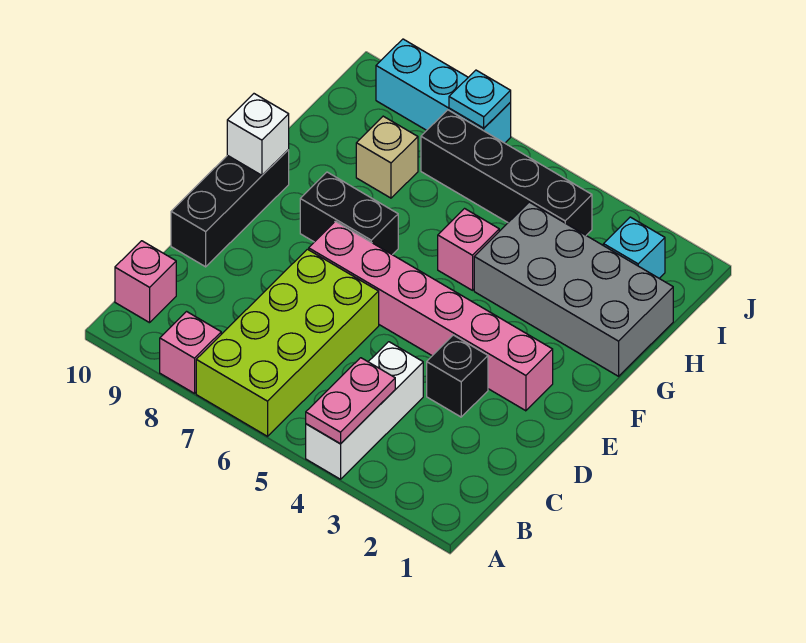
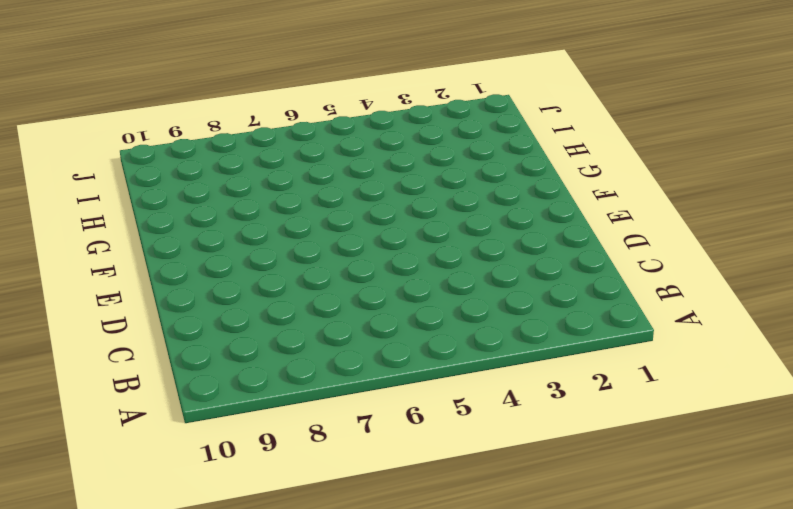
none -> white 1x3 brick [306,342,423,479]
none -> lime 2x4 brick [196,249,379,436]
none -> pink 1x1 brick [160,312,221,393]

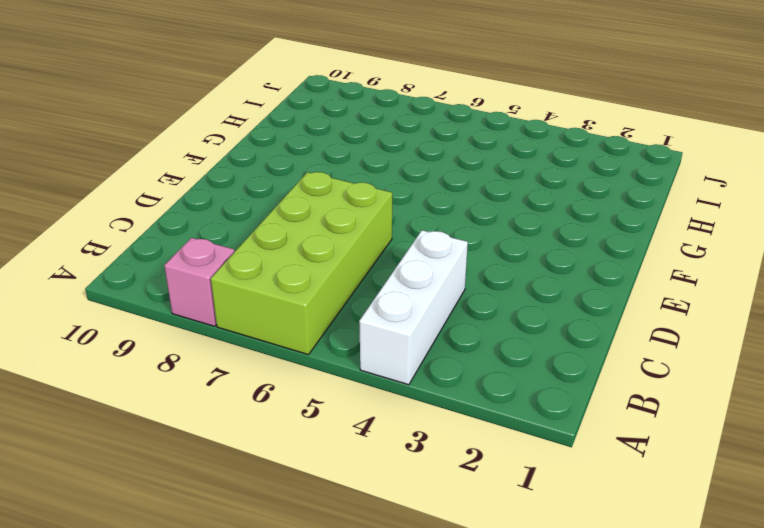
none -> pink 1x1 brick [115,241,176,323]
none -> black 1x1 brick [427,335,488,417]
none -> black 1x3 brick [171,150,289,267]

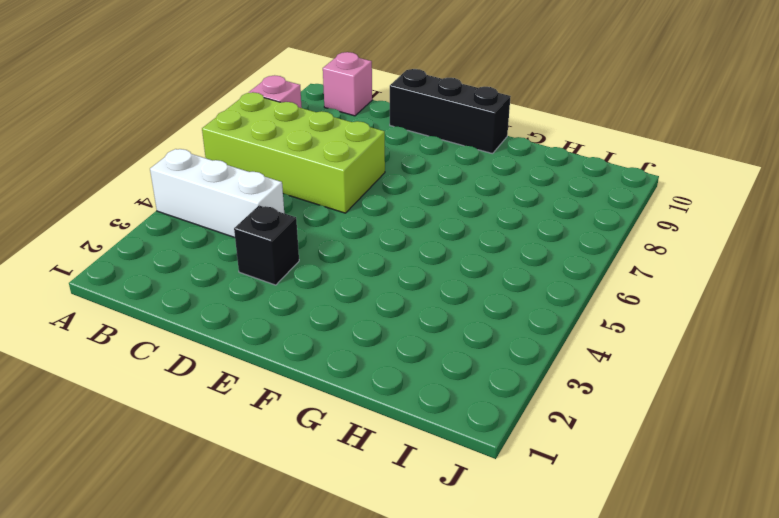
none -> pink 1x6 brick [309,221,553,411]
none -> black 1x2 brick [300,172,398,255]
none -> grey 2x4 brick [474,202,673,376]

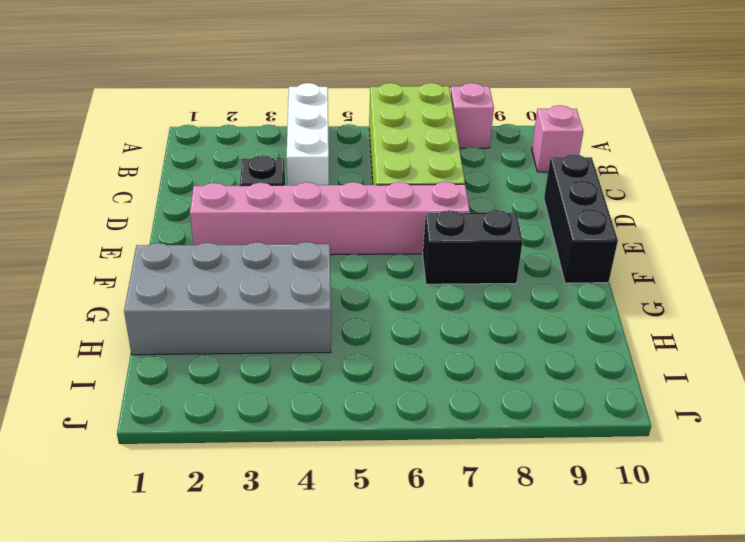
none -> pink 1x1 brick [438,209,499,290]
none -> tan 1x1 brick [356,116,418,198]
none -> cyan 1x1 brick [603,217,665,278]

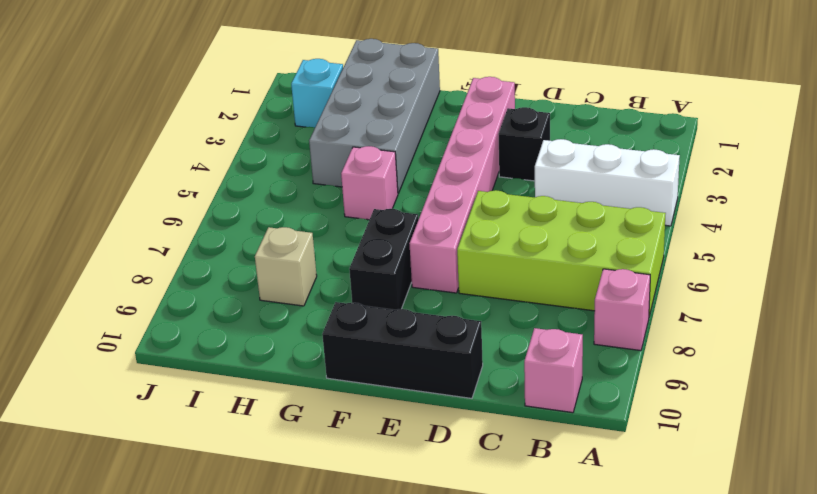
none -> black 1x4 brick [421,110,592,235]
none -> cyan 1x3 brick [376,39,511,143]
none -> pink 1x2 plate [306,358,395,444]

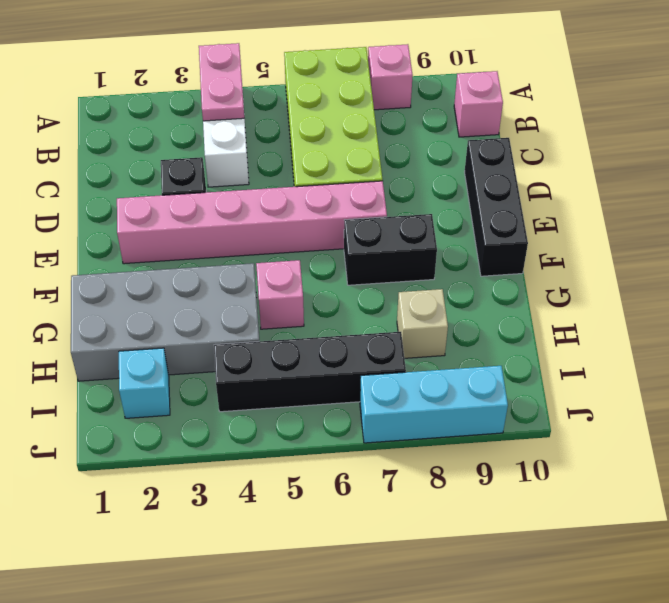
none -> white 1x1 brick [227,94,289,175]
none -> cyan 1x1 plate [449,70,511,128]

